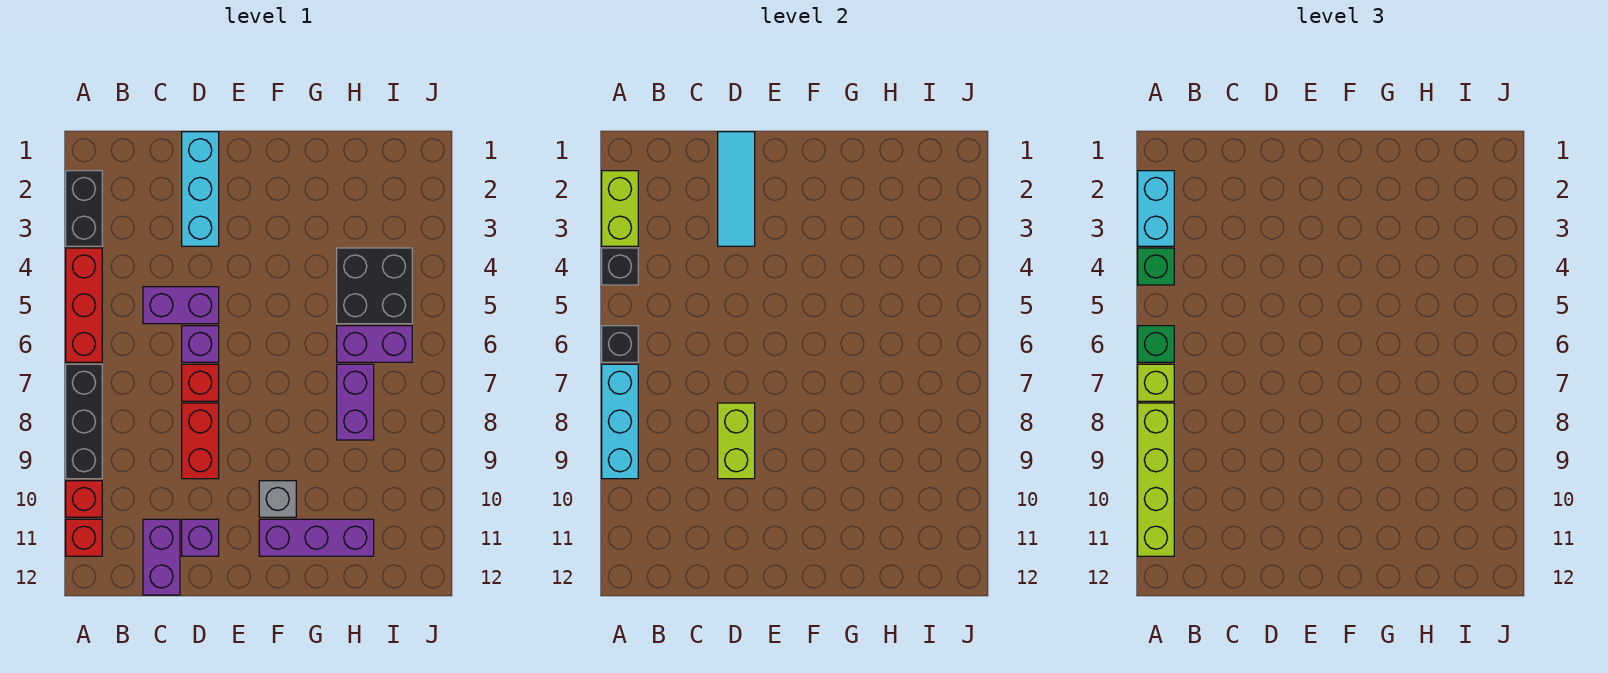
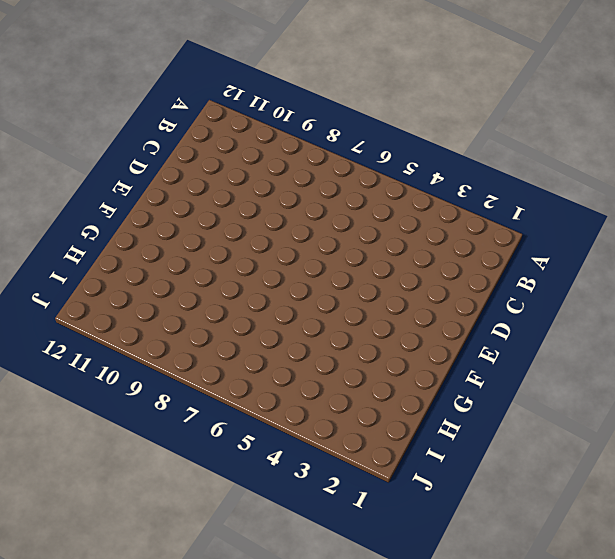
none -> black 1x2 brick [66,171,102,246]
none -> red 1x3 brick [66,248,102,362]
none -> black 1x3 brick [66,364,102,479]

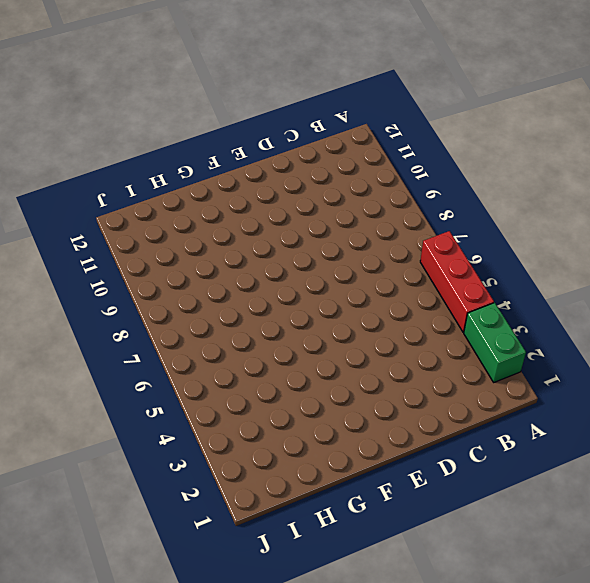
green 1x2 brick [464,303,526,382] -> black 1x2 brick [66,171,102,246]
none -> black 1x3 brick [66,364,102,479]
none -> red 1x1 brick [66,481,102,517]
none -> red 1x1 brick [66,519,102,556]

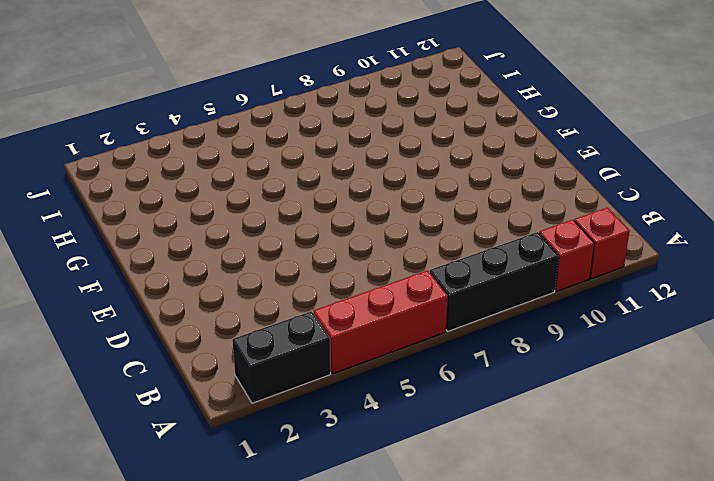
none -> purple 1x2 brick [143,287,219,324]
none -> purple 1x2 brick [143,519,180,595]
none -> cyan 1x3 brick [182,132,219,246]

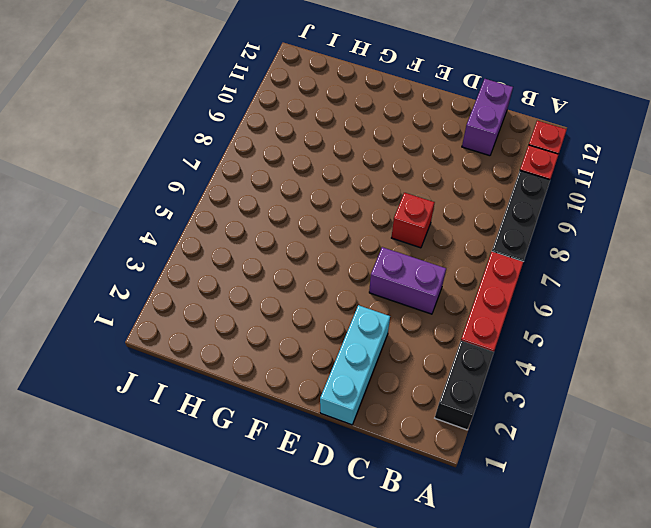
none -> purple 1x1 brick [182,326,219,362]
none -> red 1x2 brick [182,403,219,479]
none -> purple 1x1 brick [182,519,219,556]

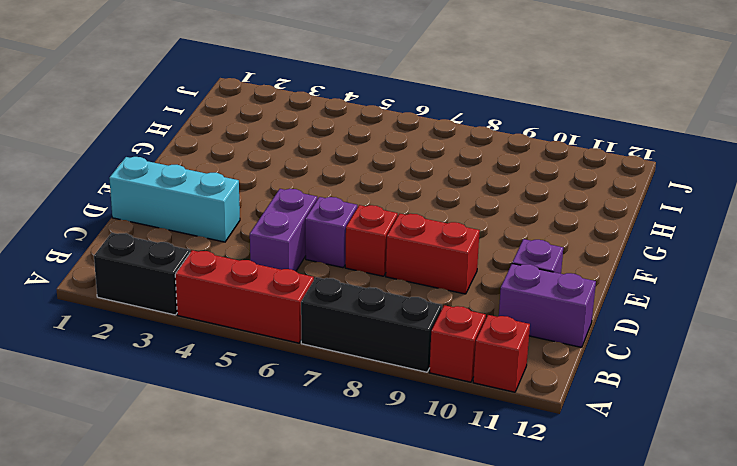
none -> grey 1x1 brick [259,481,296,517]
none -> purple 1x3 brick [259,519,374,556]
none -> black 2x2 brick [337,248,412,324]

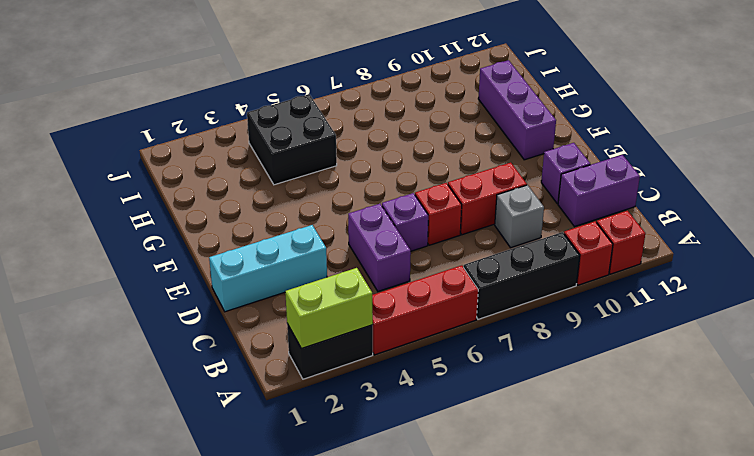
grey 1x1 brick [495,185,544,248] -> grey 1x1 brick moved to [259,481,296,517]
none -> purple 1x2 brick [337,326,412,362]
none -> purple 1x2 brick [337,364,374,440]
none -> black 1x1 brick [602,248,638,285]

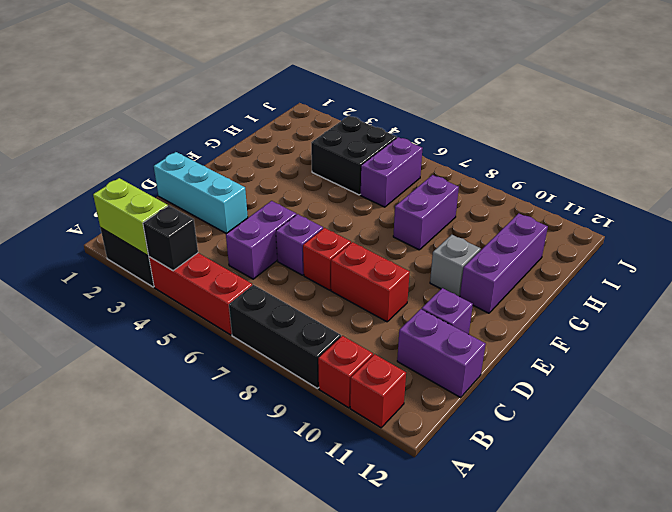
purple 1x2 brick [393,175,459,250] -> purple 1x2 brick turned to [337,364,374,440]
none -> black 1x1 brick [602,326,638,362]
none -> cyan 1x3 brick [602,364,638,479]
none -> cyan 1x3 tile [718,132,755,246]

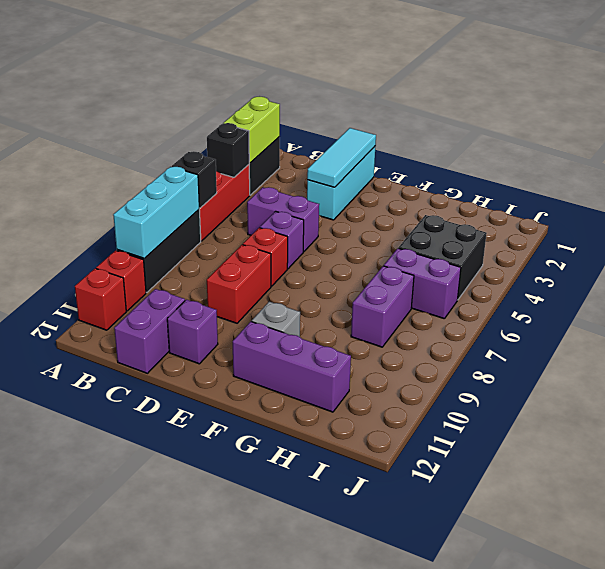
none -> lime 1x2 brick [718,403,755,479]
none -> cyan 1x2 brick [1138,171,1174,246]
none -> green 1x1 brick [1138,248,1174,285]

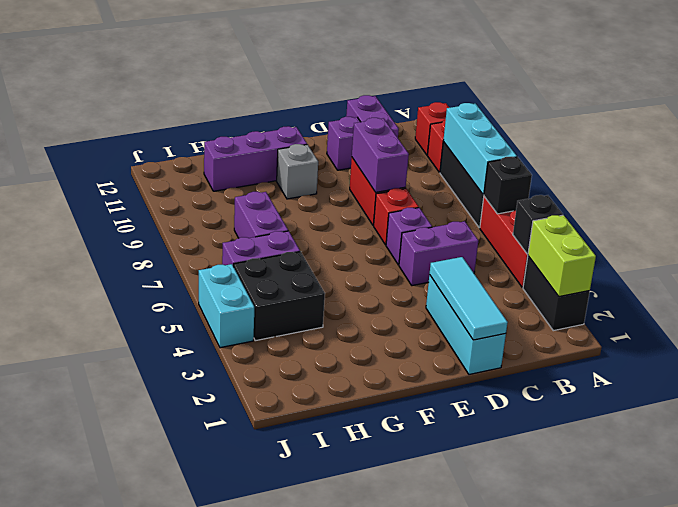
purple 1x2 brick [352,118,409,192] -> lime 1x2 brick [718,403,755,479]
cyan 1x2 brick [199,264,254,348] -> cyan 1x2 brick moved to [1138,171,1174,246]
none -> green 1x1 brick [1138,248,1174,285]
none -> green 1x1 brick [1138,326,1174,362]
none -> lime 1x1 brick [1138,364,1174,401]

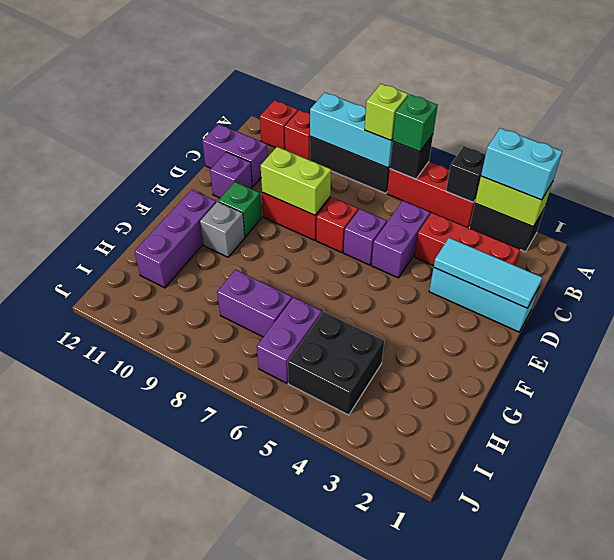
red 1x3 brick [414,213,520,266] -> none
green 1x1 brick [218,182,262,237] -> green 1x1 brick moved to [1138,248,1174,285]
none -> lime 1x4 brick [1138,403,1174,556]

